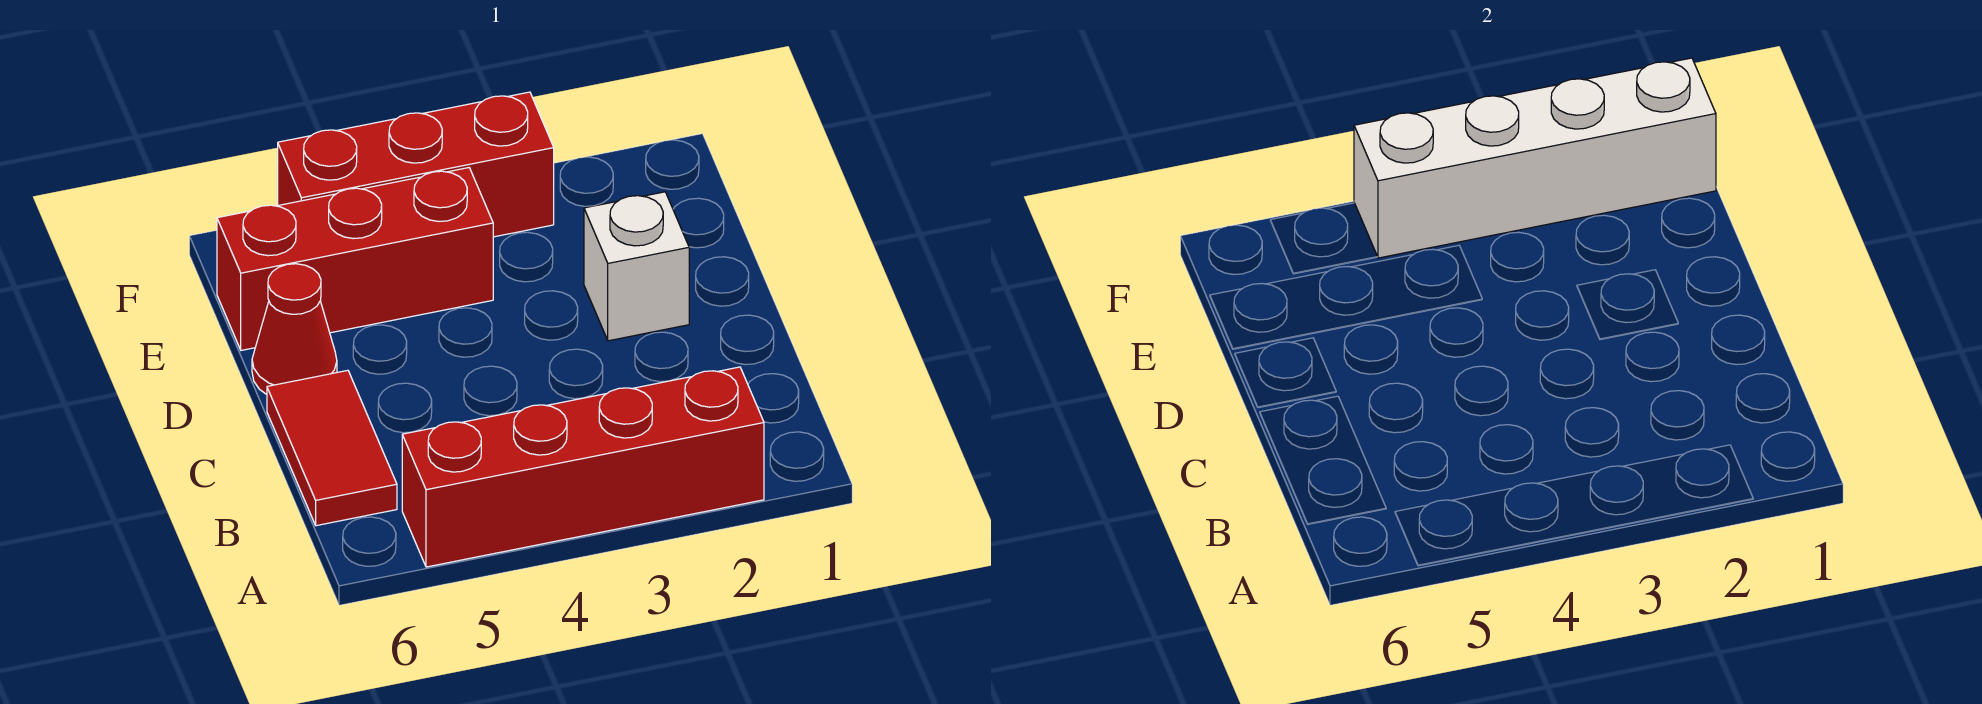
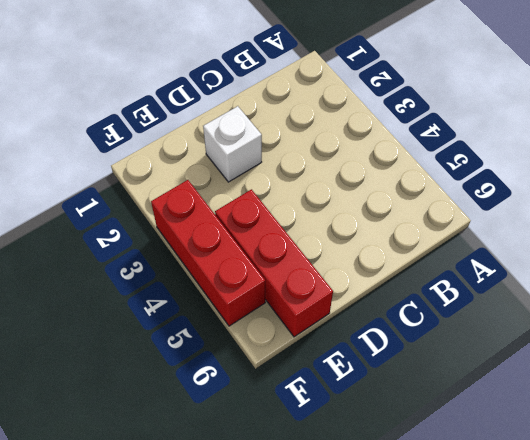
none -> red 1x4 brick [402,367,764,567]
none -> red 1x2 tile [267,370,397,526]

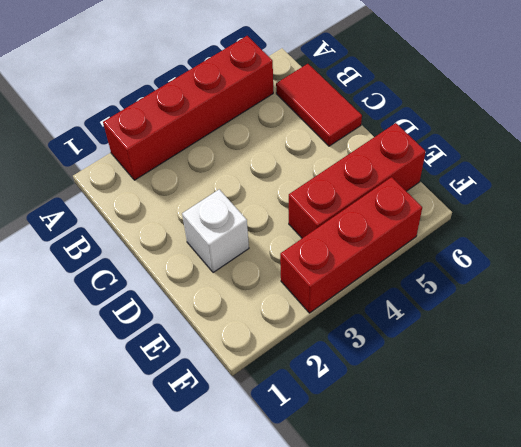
none -> red 1x1 cone [252,264,337,394]
none -> white 1x4 brick [1354,58,1716,258]

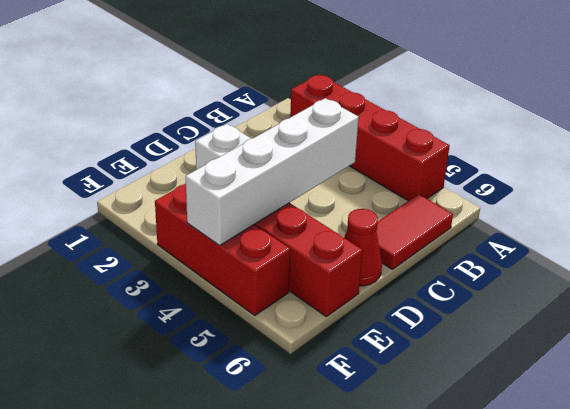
white 1x4 brick [186,98,359,245] -> white 1x4 brick turned to [1354,58,1716,258]

